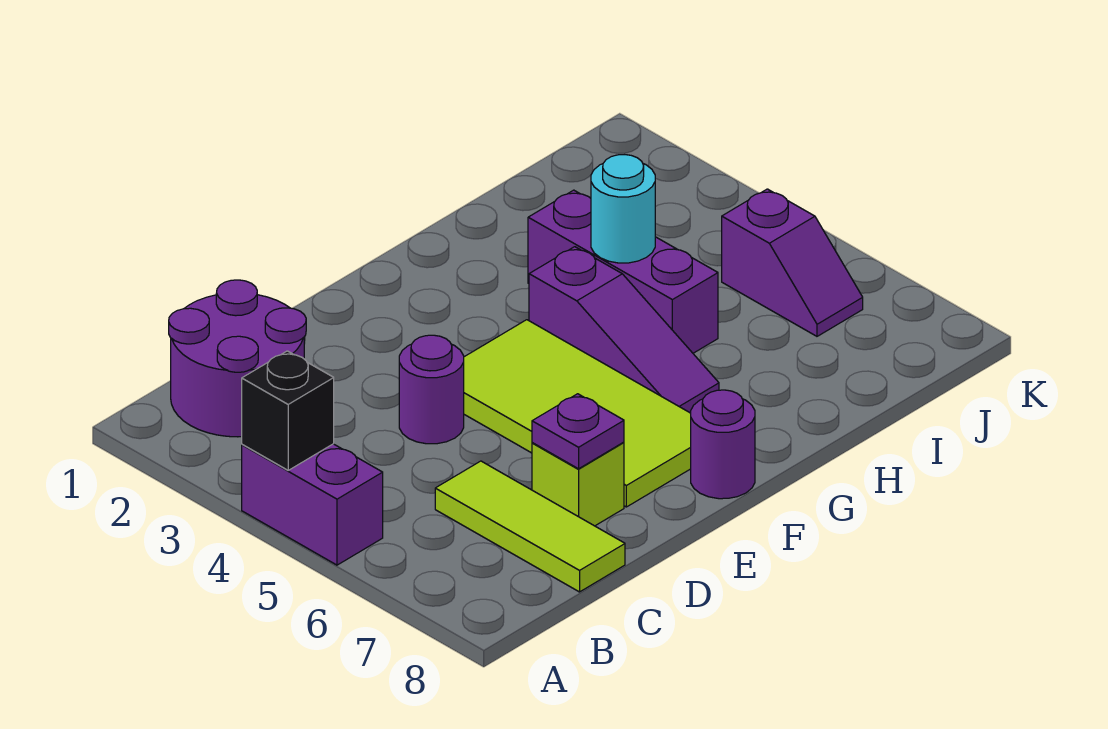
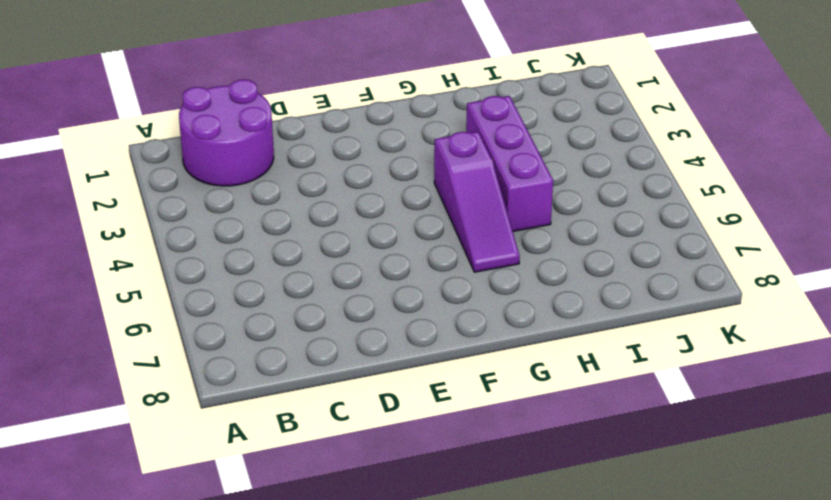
none -> purple 1x2 brick [242,444,383,565]
none -> lime 1x3 tile [435,461,625,592]
none -> purple 1x1 round brick [399,335,464,444]

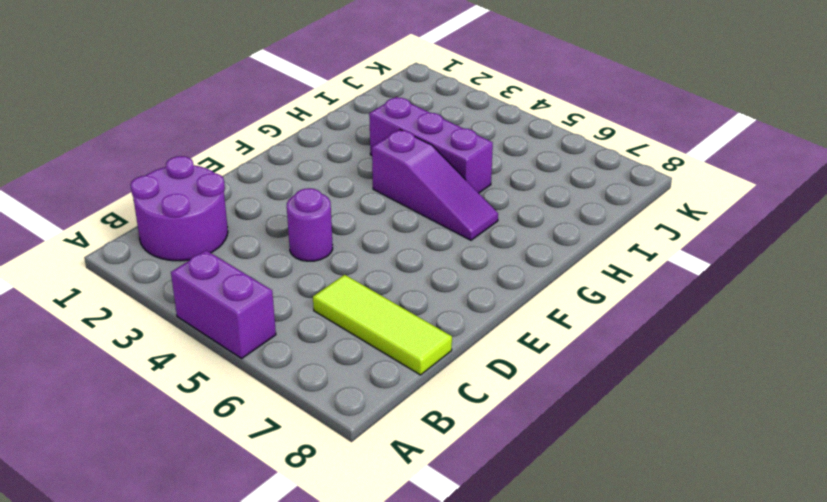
none -> lime 1x1 brick [532,442,624,526]
none -> lime 2x4 tile [464,320,691,507]
none -> purple 1x1 round brick [691,390,755,499]

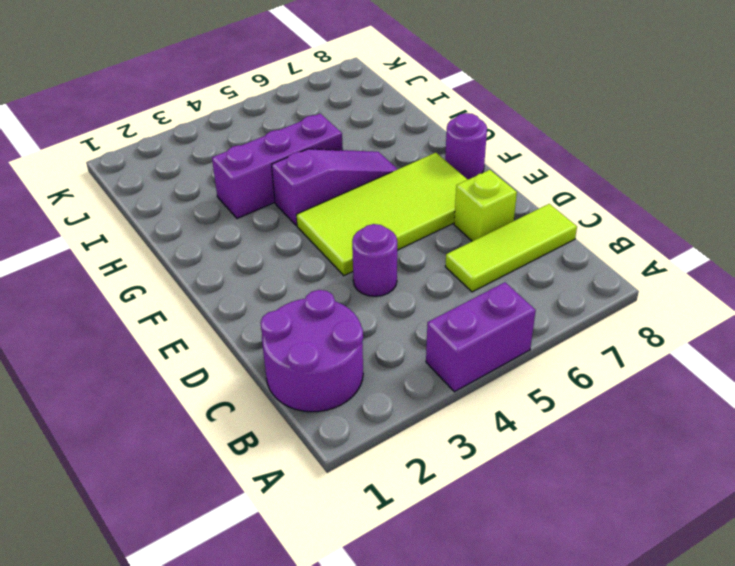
none -> purple 1x2 slope [722,189,863,336]
none -> black 1x1 brick [242,351,334,470]
none -> purple 1x1 plate [532,394,624,469]

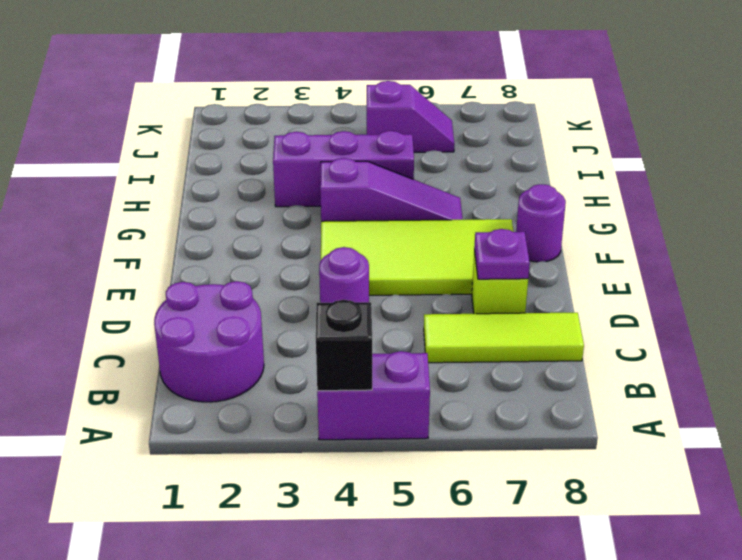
none -> cyan 1x1 round brick [591,155,655,263]

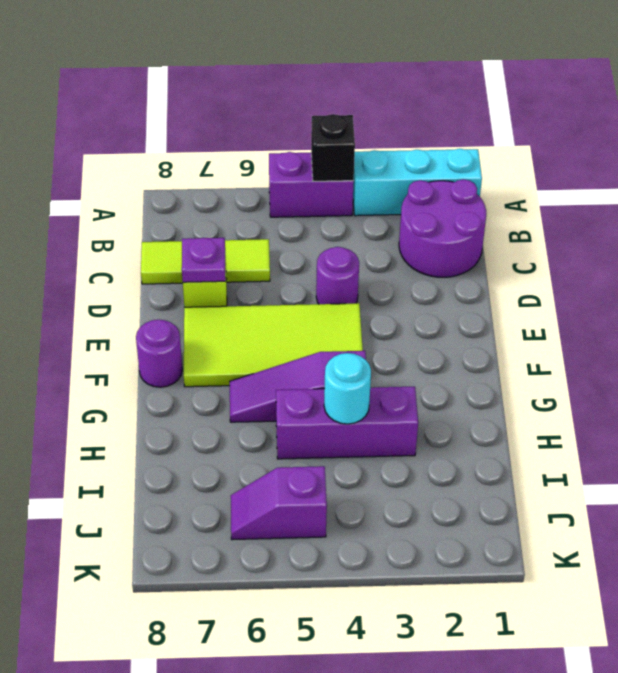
cyan 1x3 brick [353,149,482,216] -> none

